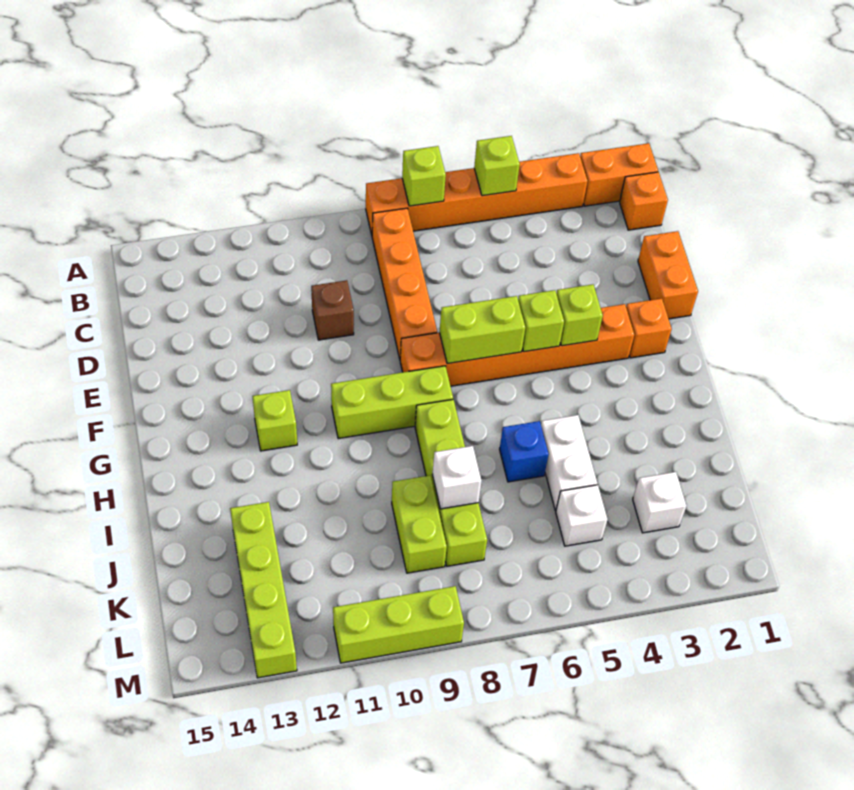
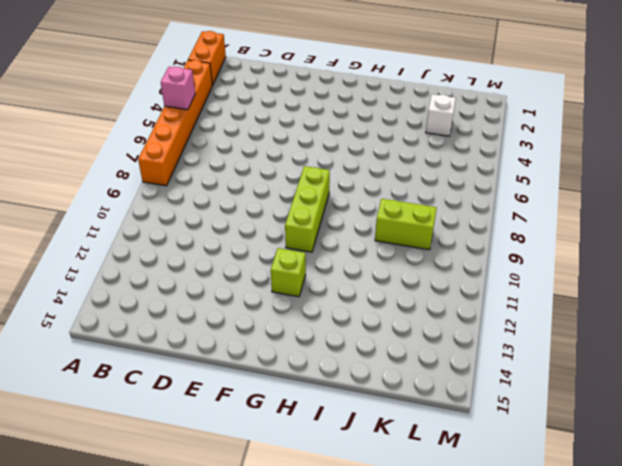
pink 1x1 brick [161,67,195,110] -> lime 1x1 brick [474,136,520,196]
none -> orange 1x1 brick [620,172,668,230]
none -> orange 1x4 brick [372,208,437,359]
none -> orange 1x2 brick [638,231,698,319]

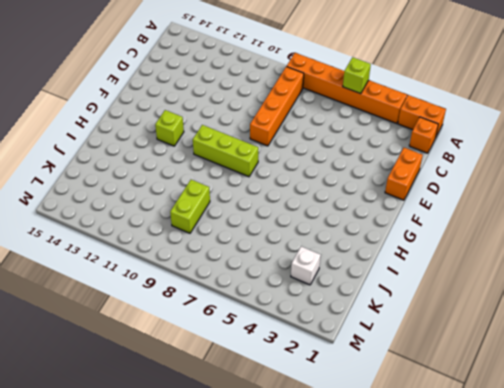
none -> brown 1x1 brick [311,280,354,340]
none -> orange 1x1 brick [626,298,672,358]
none -> orange 1x6 brick [400,304,634,386]

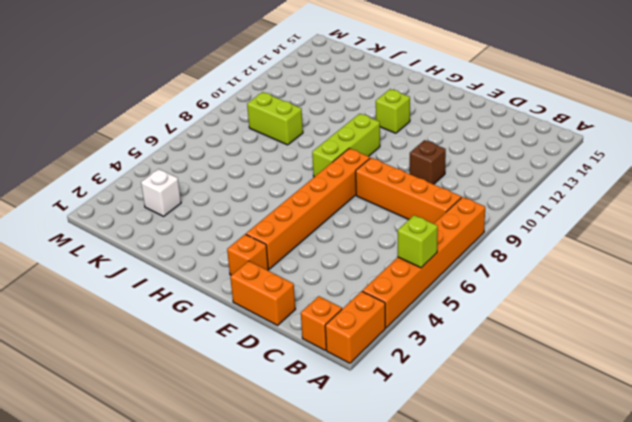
none -> lime 1x4 brick [415,400,487,566]
none -> white 1x2 brick [541,415,597,511]
none -> blue 1x1 brick [500,421,549,482]

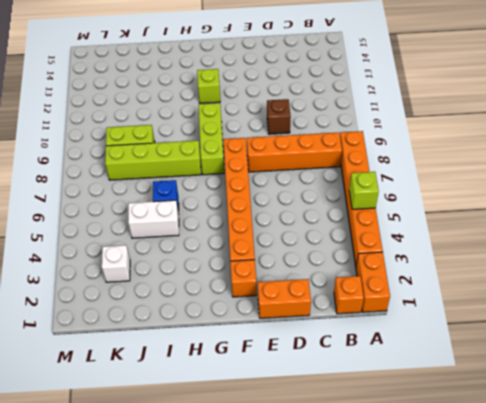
none -> lime 1x4 brick [230,502,297,678]
none -> white 1x1 brick [556,485,608,546]
none -> lime 1x3 brick [333,586,464,663]

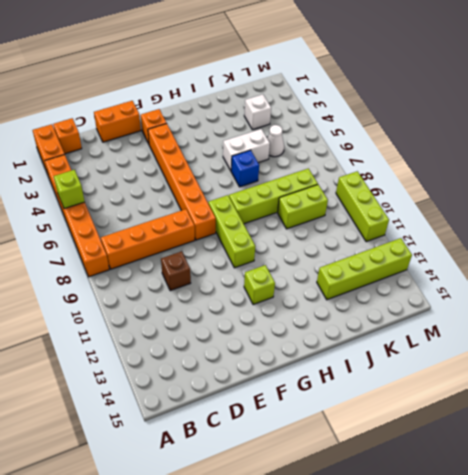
white 1x1 cone [267,125,284,157] -> white 1x1 brick [556,485,608,546]
none -> lime 1x1 brick [402,146,446,206]
none -> lime 1x1 brick [556,284,603,346]
none -> lime 1x1 brick [518,290,564,352]

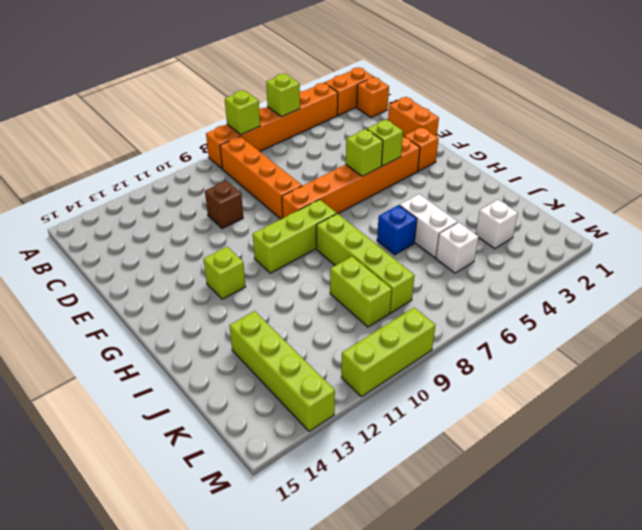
none -> lime 1x2 brick [439,296,525,364]
none -> white 1x1 brick [432,446,482,509]

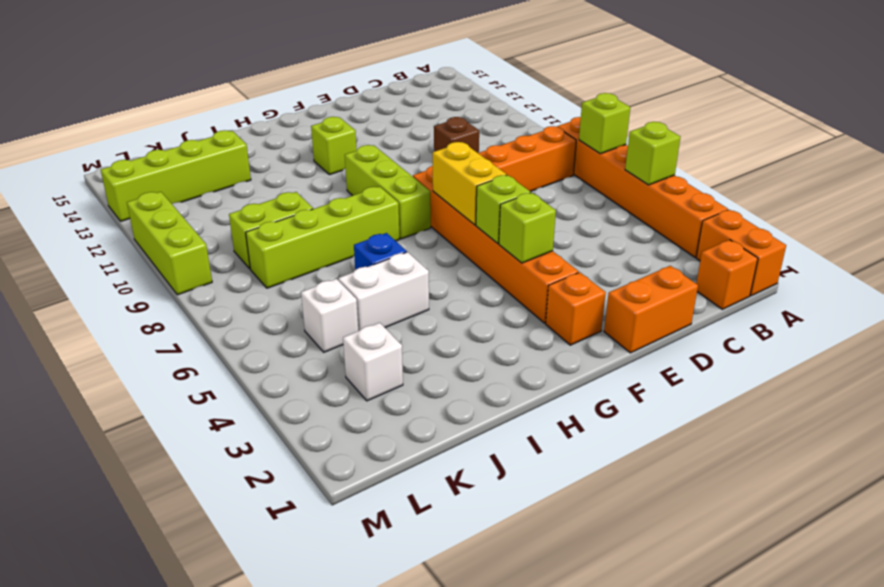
yellow 1x2 brick [433,142,507,225] -> lime 1x2 brick [439,296,525,364]
none -> white 1x1 brick [432,446,482,509]

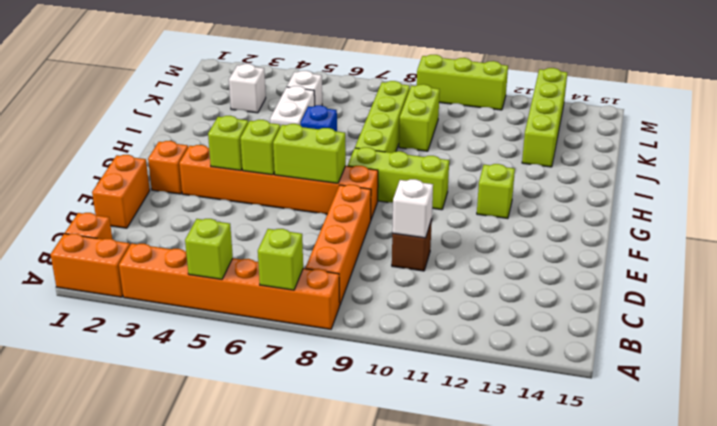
white 1x1 brick [392,179,433,238] -> white 1x1 brick moved to [432,446,482,509]

